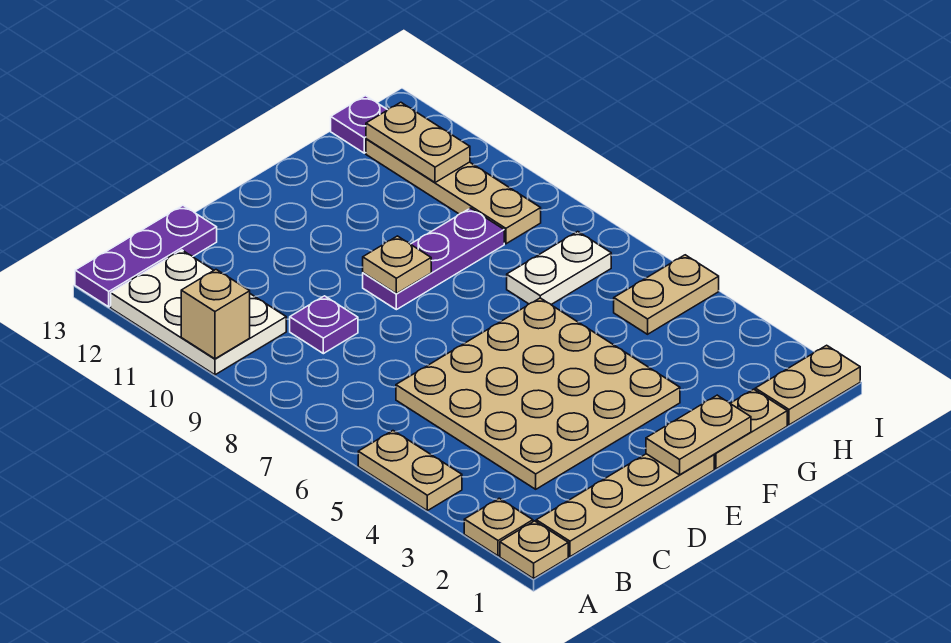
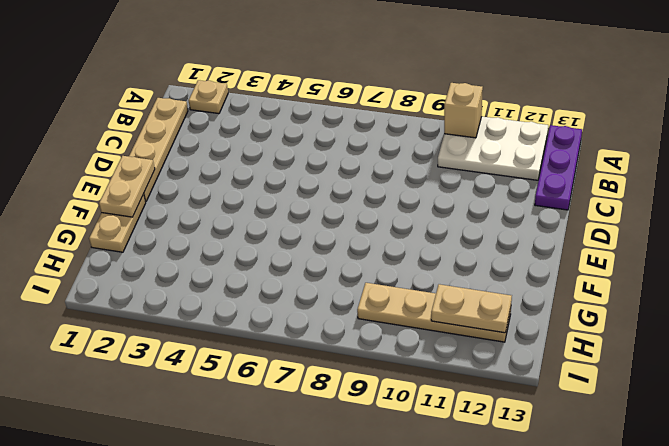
none -> tan 1x1 plate [500,521,568,579]
none -> tan 1x2 plate [358,431,462,511]
none -> tan 4x4 plate [396,298,680,489]

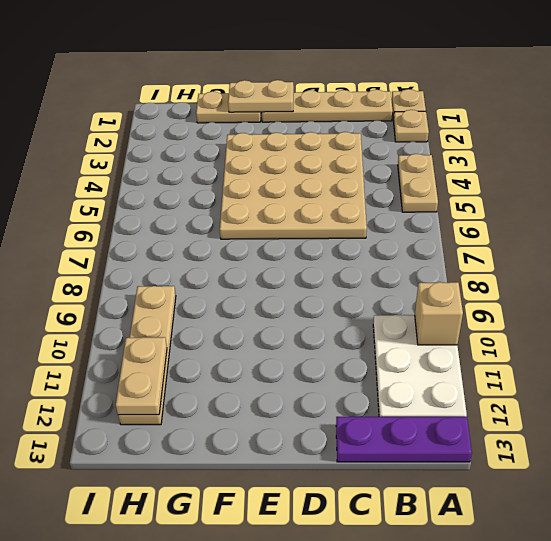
none -> purple 1x1 plate [290,296,358,354]
none -> purple 1x3 plate [363,208,504,310]
none -> white 1x2 plate [507,232,611,304]

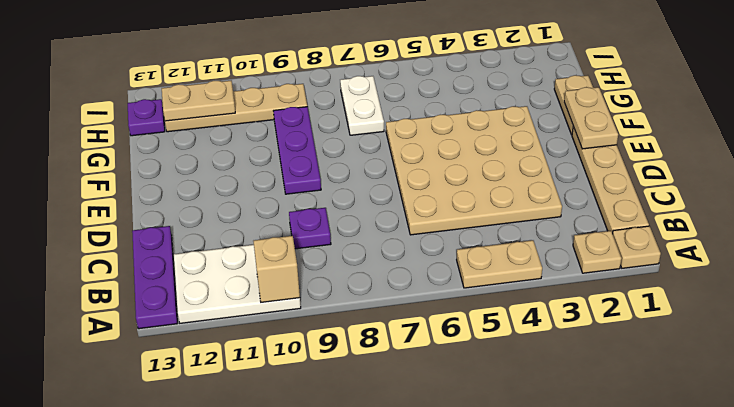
none -> tan 1x2 plate [755,345,860,425]
none -> tan 1x2 plate [614,255,719,334]
none -> tan 1x1 plate [363,236,431,294]

